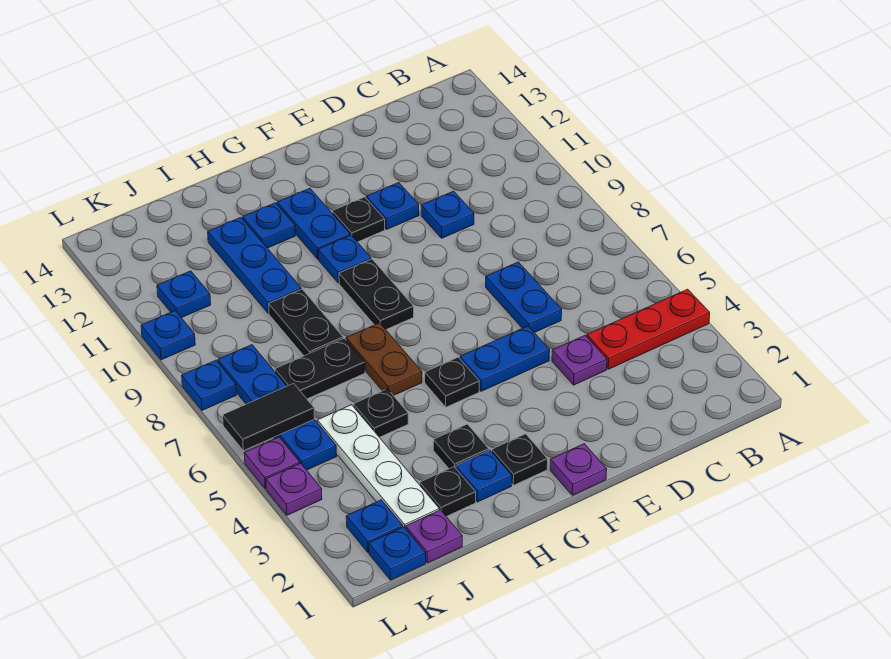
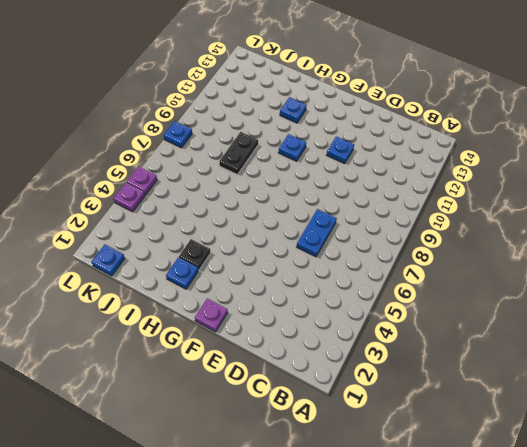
none -> red 1x3 plate [587,289,710,369]
none -> purple 1x1 plate [552,335,607,385]
none -> blue 1x1 plate [421,191,474,238]
none -> blue 1x2 plate [460,326,550,391]

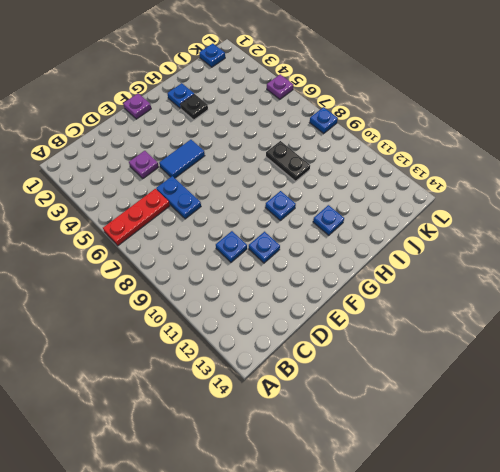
red 1x3 plate [103,189,170,246] -> red 1x3 plate moved to [587,289,710,369]
blue 1x2 tile [159,140,205,178] -> blue 1x2 plate [460,326,550,391]
none -> black 1x1 plate [332,197,385,242]
none -> black 1x1 plate [492,434,548,485]
none -> black 1x1 plate [425,357,480,407]
none -> black 1x2 plate [339,259,414,329]

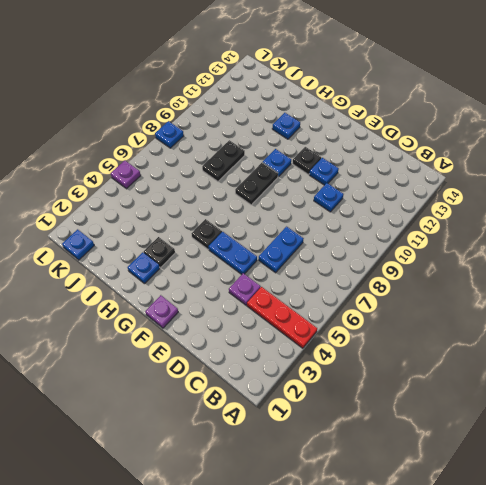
none -> black 1x1 plate [492,434,548,485]
none -> blue 1x2 plate [277,188,350,259]
none -> brown 1x2 plate [346,323,422,396]
none -> black 1x1 plate [420,467,476,517]

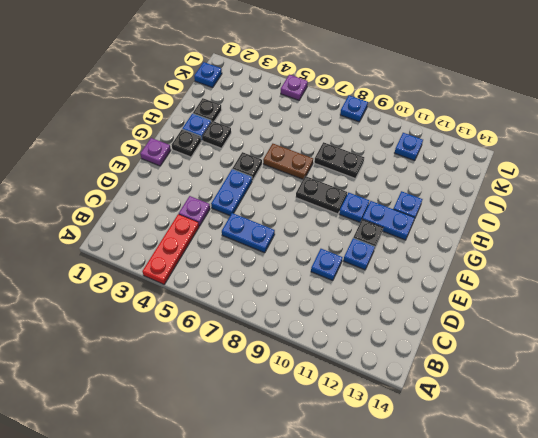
none -> black 1x1 plate [353,389,408,437]
none -> black 1x2 plate [275,338,365,399]
none -> blue 1x3 plate [208,217,301,314]
none -> purple 1x1 plate [406,510,462,563]

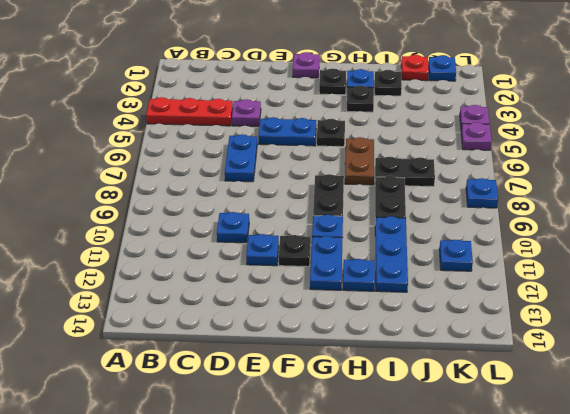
red 1x1 plate [401,55,429,81] -> purple 1x1 plate [406,510,462,563]
none -> black 1x1 plate [353,389,408,437]
none -> white 1x4 plate [317,405,439,529]
none -> blue 1x1 plate [346,500,403,553]
none -> blue 1x4 plate [218,345,337,470]

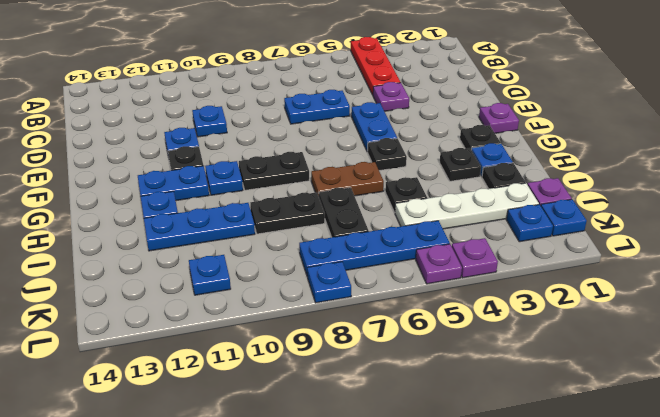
none -> blue 1x1 plate [141,311,195,360]
none -> black 1x2 tile [223,383,315,451]

